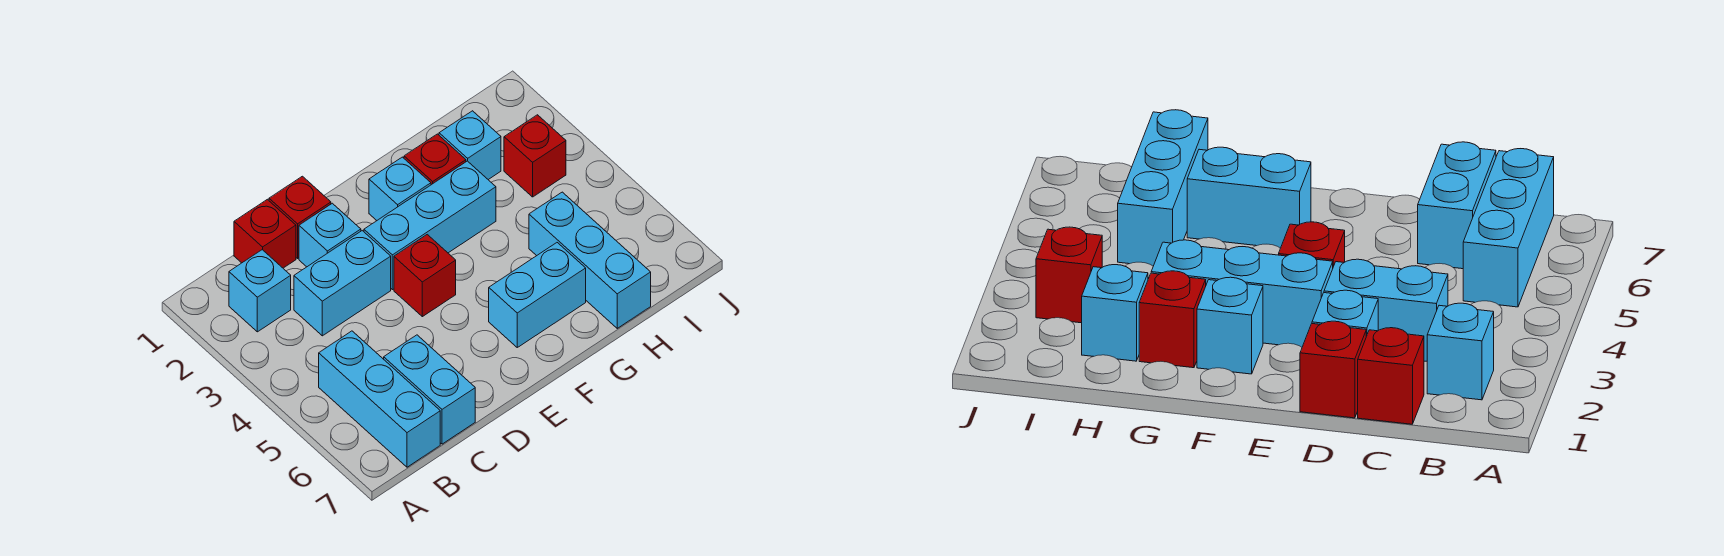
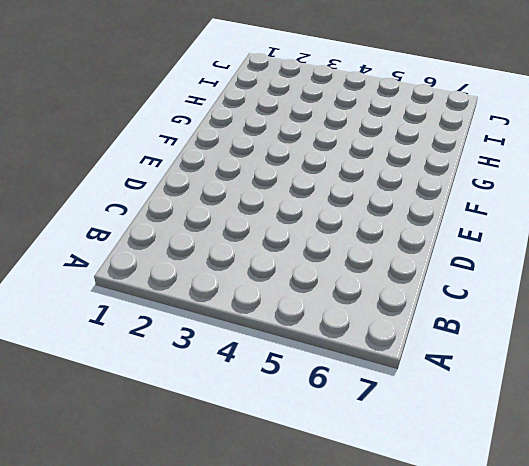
none -> cyan 1x1 brick [229,250,291,332]
none -> cyan 1x3 brick [319,331,440,467]
none -> red 1x1 brick [234,199,296,268]

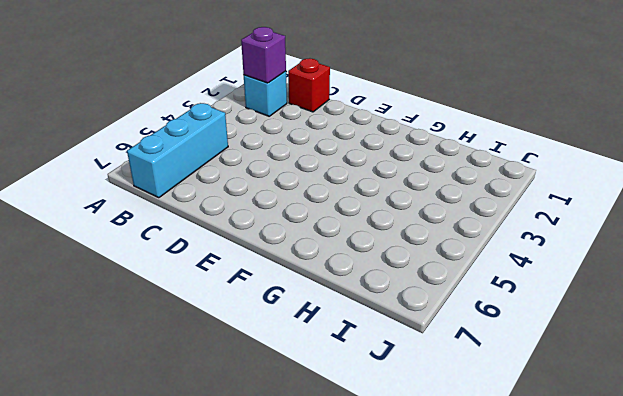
purple 1x1 brick [241,27,286,83] -> none
none -> cyan 1x2 brick [294,231,391,336]
none -> cyan 1x2 brick [384,335,475,444]
none -> red 1x1 brick [269,176,331,258]

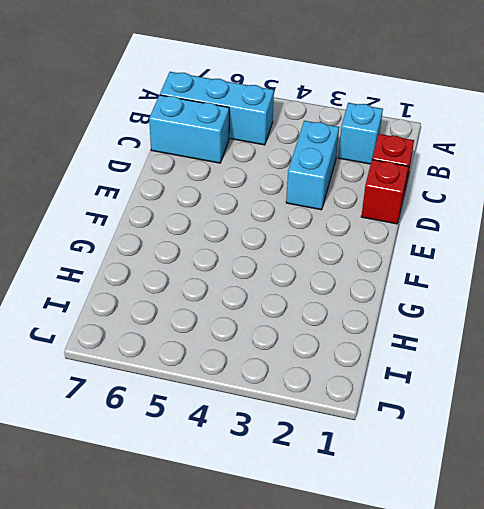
none -> cyan 1x1 brick [299,203,361,267]
none -> cyan 1x3 brick [364,161,496,290]
none -> red 1x1 brick [394,235,456,317]

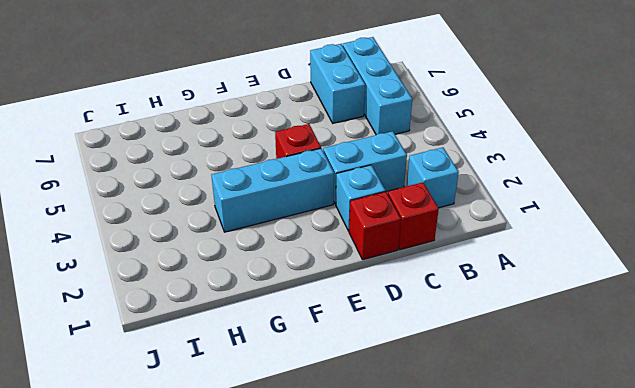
none -> cyan 1x1 brick [369,157,431,220]
none -> cyan 1x2 brick [489,243,586,347]
none -> red 1x1 brick [404,134,466,185]

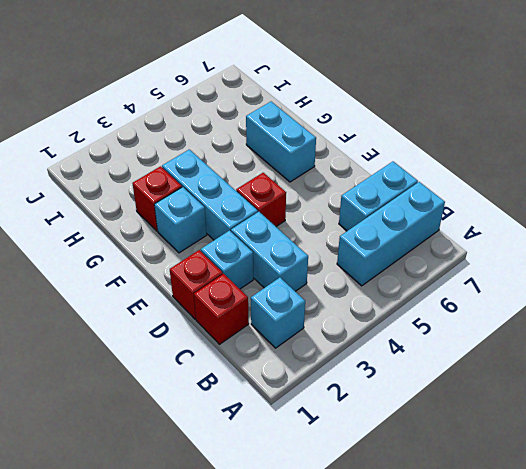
none -> cyan 1x1 brick [439,111,501,180]
none -> cyan 1x3 brick [529,192,651,328]
none -> red 1x1 brick [504,115,566,197]

